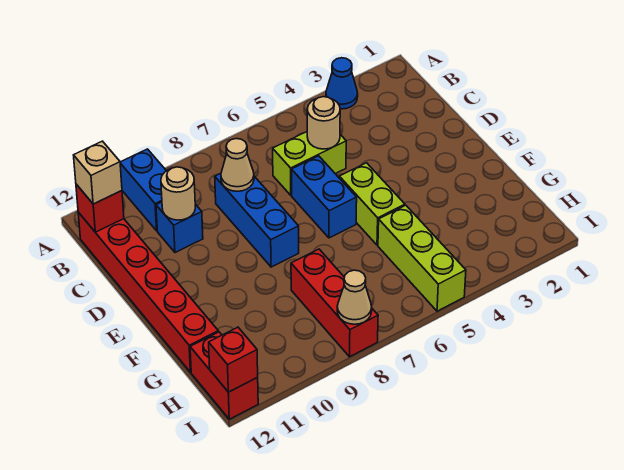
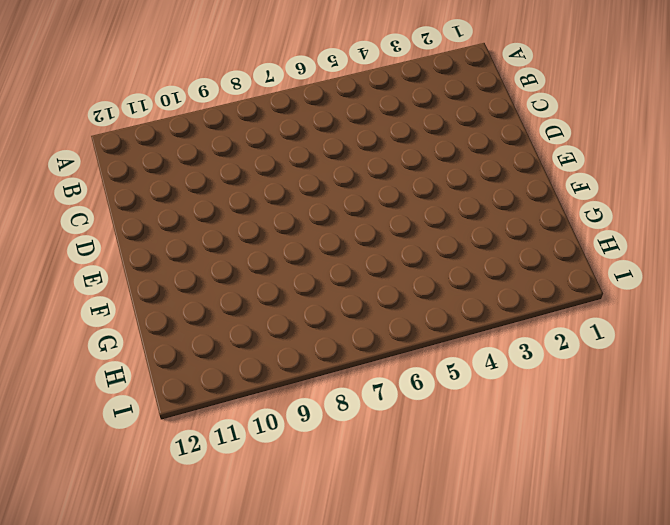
none -> blue 1x1 cone [326,58,358,109]
none -> blue 1x2 brick [120,149,166,231]
none -> red 1x6 brick [78,212,218,372]

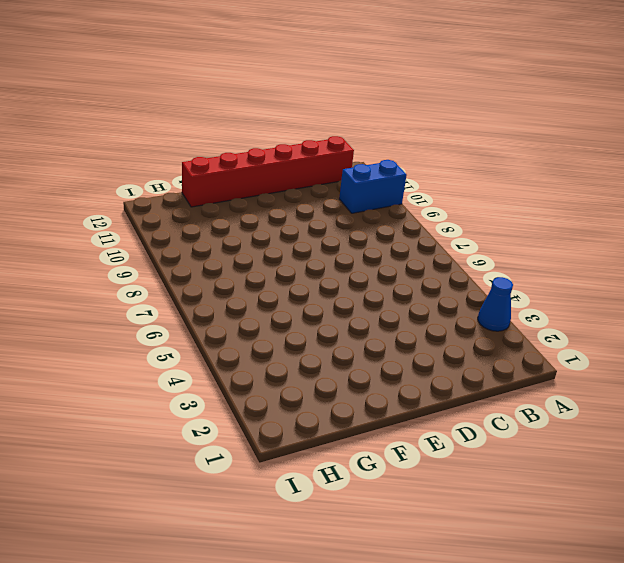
none -> lime 1x2 brick [273,132,346,195]
none -> blue 1x3 brick [215,173,299,267]
none -> blue 1x1 brick [156,202,203,253]

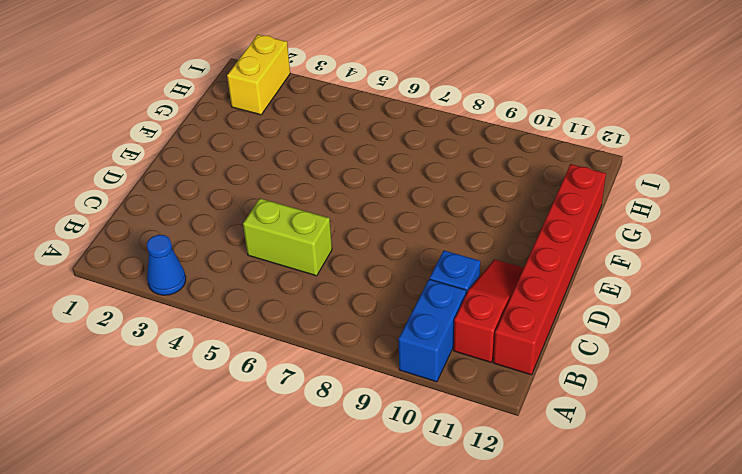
red 1x3 slope [454,259,524,362] -> none
yellow 1x2 brick [227,35,290,115] -> none
none -> blue 1x3 brick [215,173,299,267]
none -> blue 1x2 brick [292,156,357,238]
none -> lime 1x2 brick [339,163,405,245]

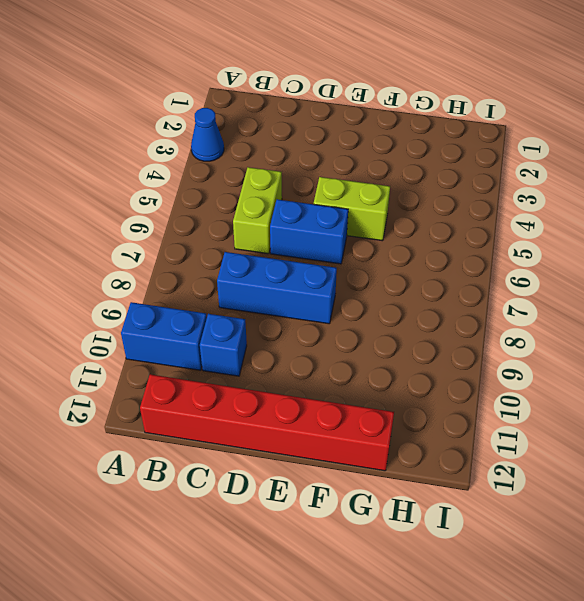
none -> lime 1x3 brick [378,205,466,311]
none -> red 1x3 brick [291,249,378,357]
none -> red 1x2 brick [190,332,258,419]

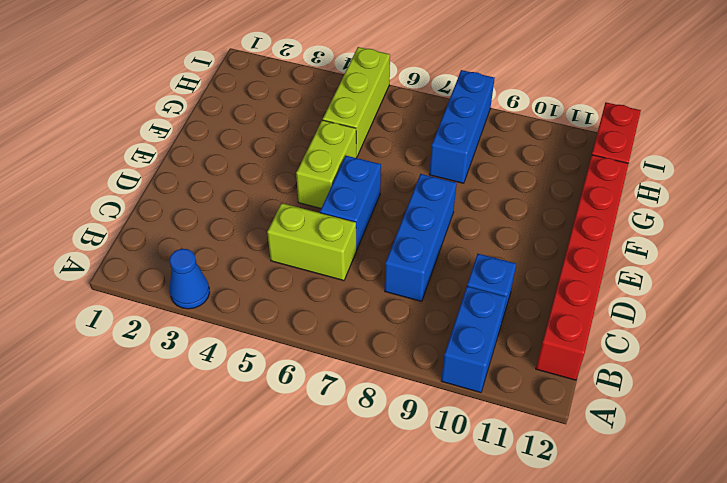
blue 1x3 brick [429,70,495,183] -> red 1x3 brick [291,249,378,357]
none -> red 1x1 brick [76,184,124,232]
none -> tan 1x1 round brick [307,97,340,149]
none -> tan 1x1 cone [221,139,254,191]

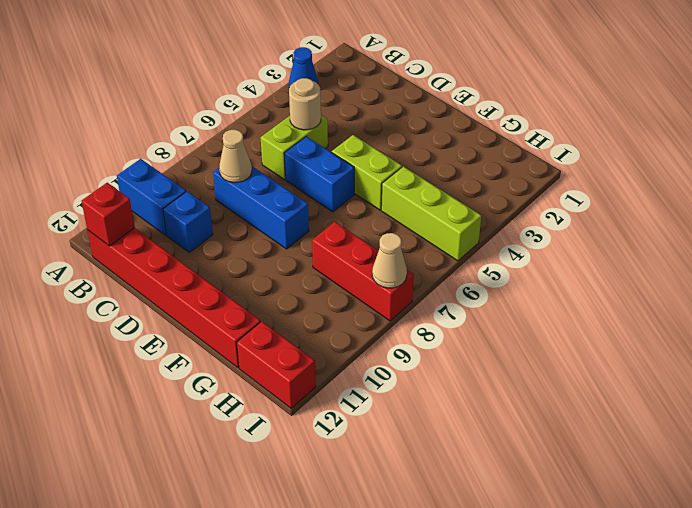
none -> tan 1x1 round brick [161,167,195,220]
none -> red 1x1 brick [209,327,258,392]
none -> tan 1x1 brick [74,141,122,204]

